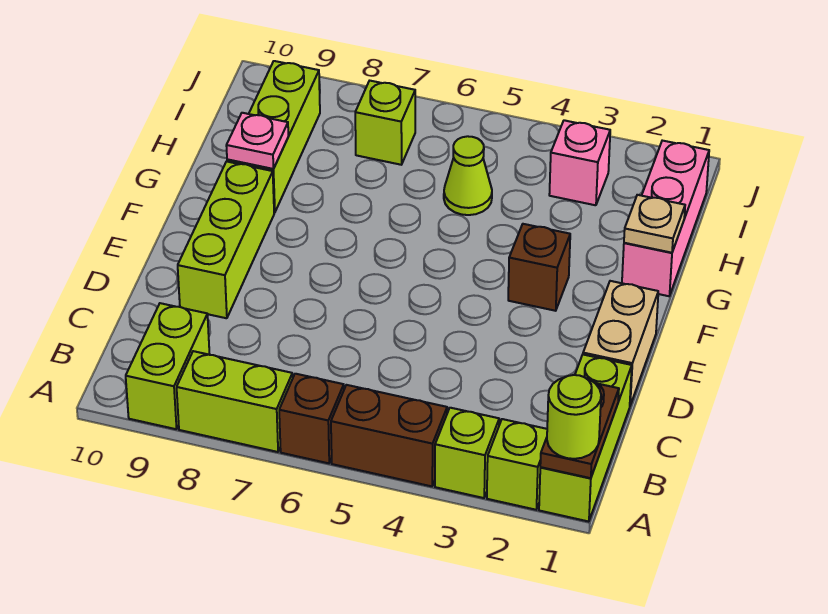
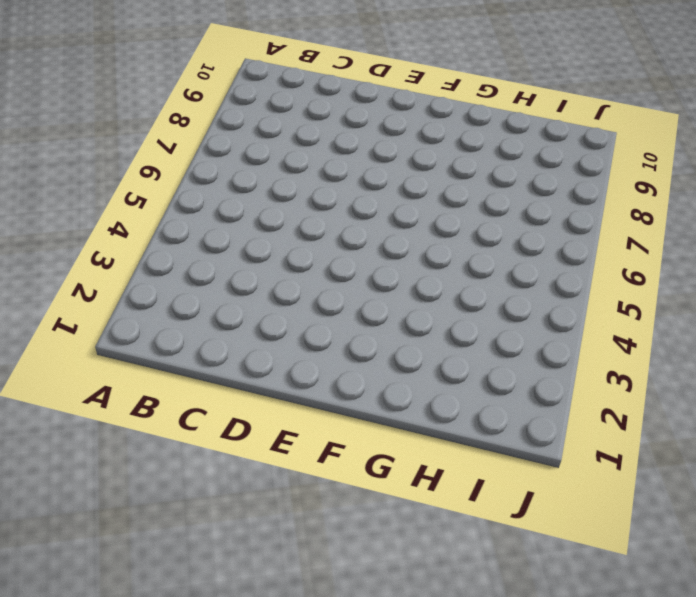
none -> lime 1x3 brick [539,355,632,522]
none -> lime 1x1 brick [487,419,547,510]
none -> lime 1x1 brick [435,408,499,498]

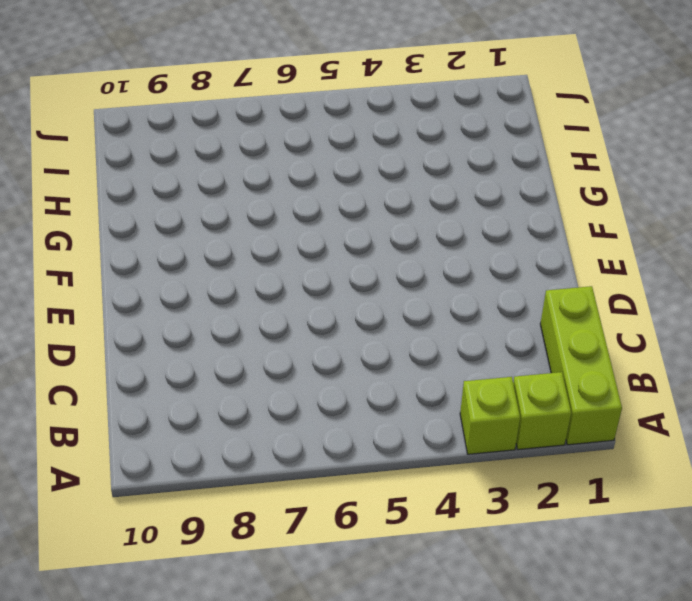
none -> brown 1x2 brick [331,385,447,486]
none -> brown 1x1 brick [279,374,344,463]
none -> lime 1x2 brick [177,351,293,452]

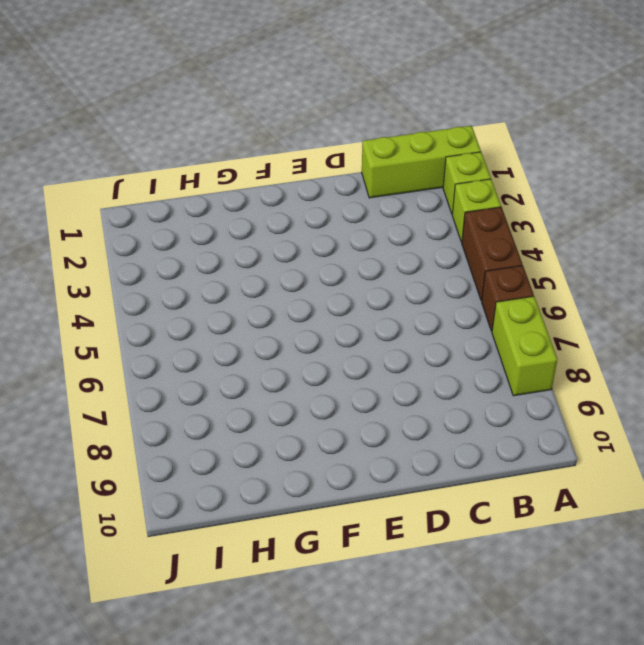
none -> lime 1x2 brick [126,303,210,429]
none -> tan 1x2 brick [583,281,658,405]
none -> lime 1x3 brick [178,161,274,318]

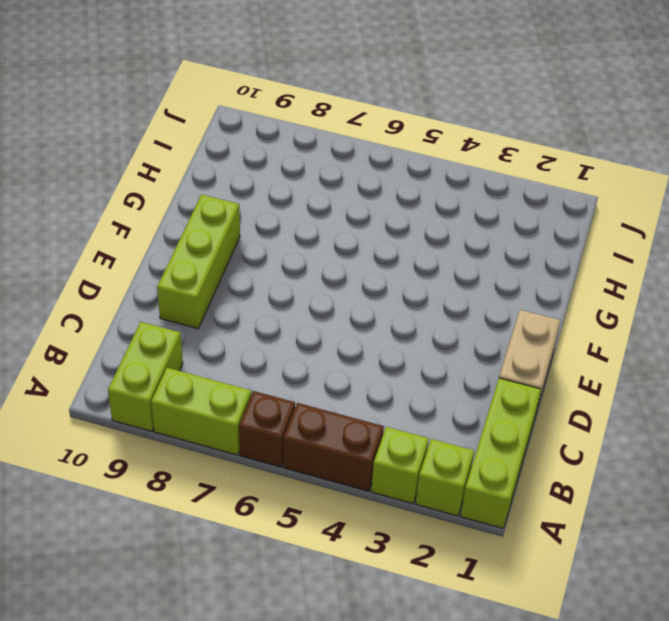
none -> brown 1x1 brick [508,224,570,311]
none -> pink 1x3 brick [622,141,709,296]
none -> lime 1x3 brick [227,61,320,213]

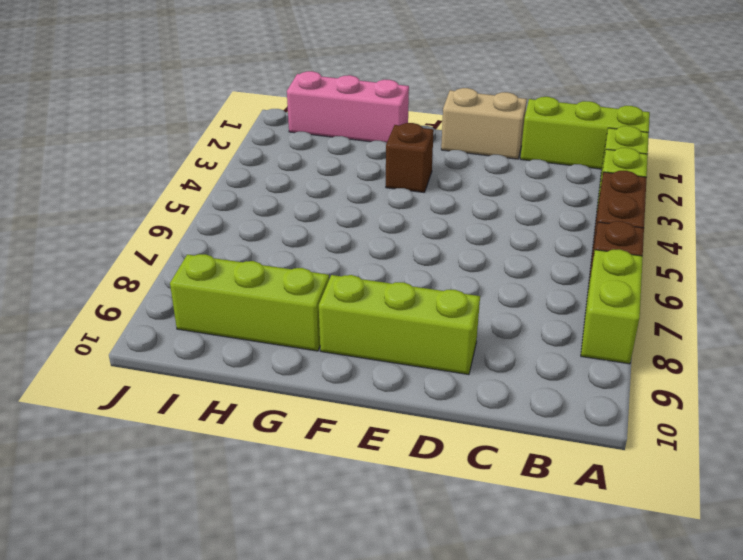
none -> lime 1x2 brick [126,303,210,429]
none -> lime 1x1 cone [444,136,492,215]
none -> pink 1x1 brick [549,120,610,205]

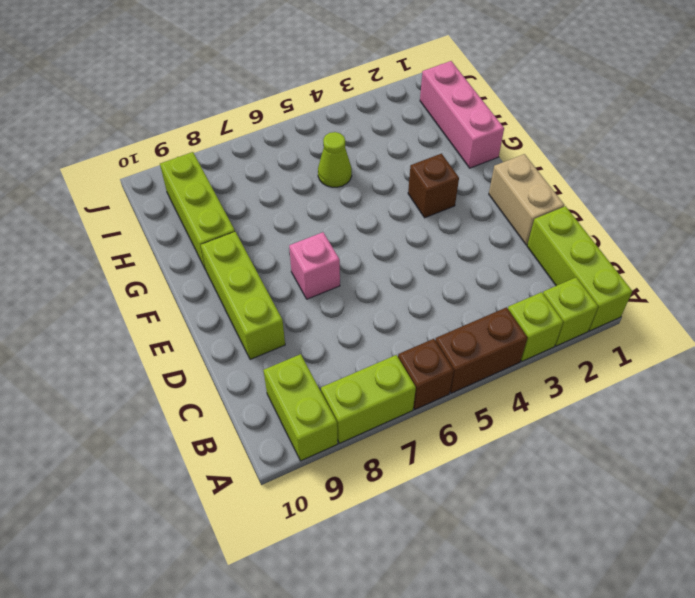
pink 1x1 brick [289,232,340,299] -> pink 1x1 brick moved to [549,120,610,205]
none -> lime 1x1 brick [355,81,415,165]
none -> brown 1x2 plate [540,383,619,478]
none -> tan 1x1 plate [624,195,685,253]

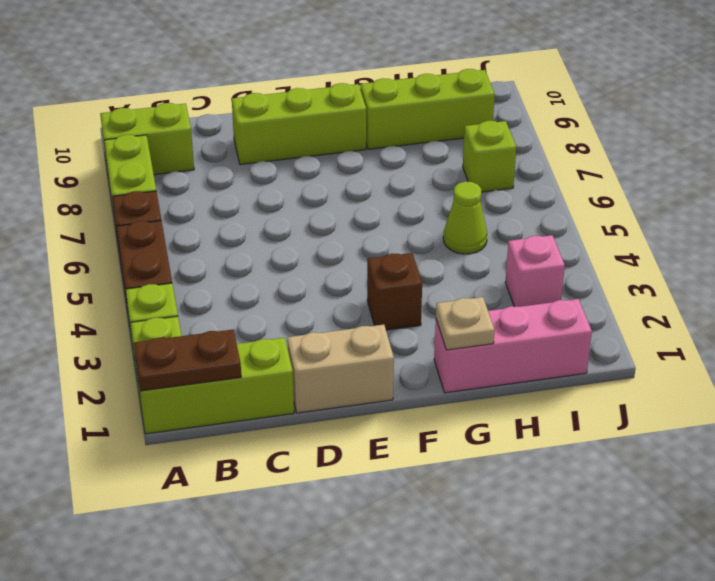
none -> pink 1x1 plate [226,113,288,169]
none -> lime 1x1 round brick [547,375,601,459]

